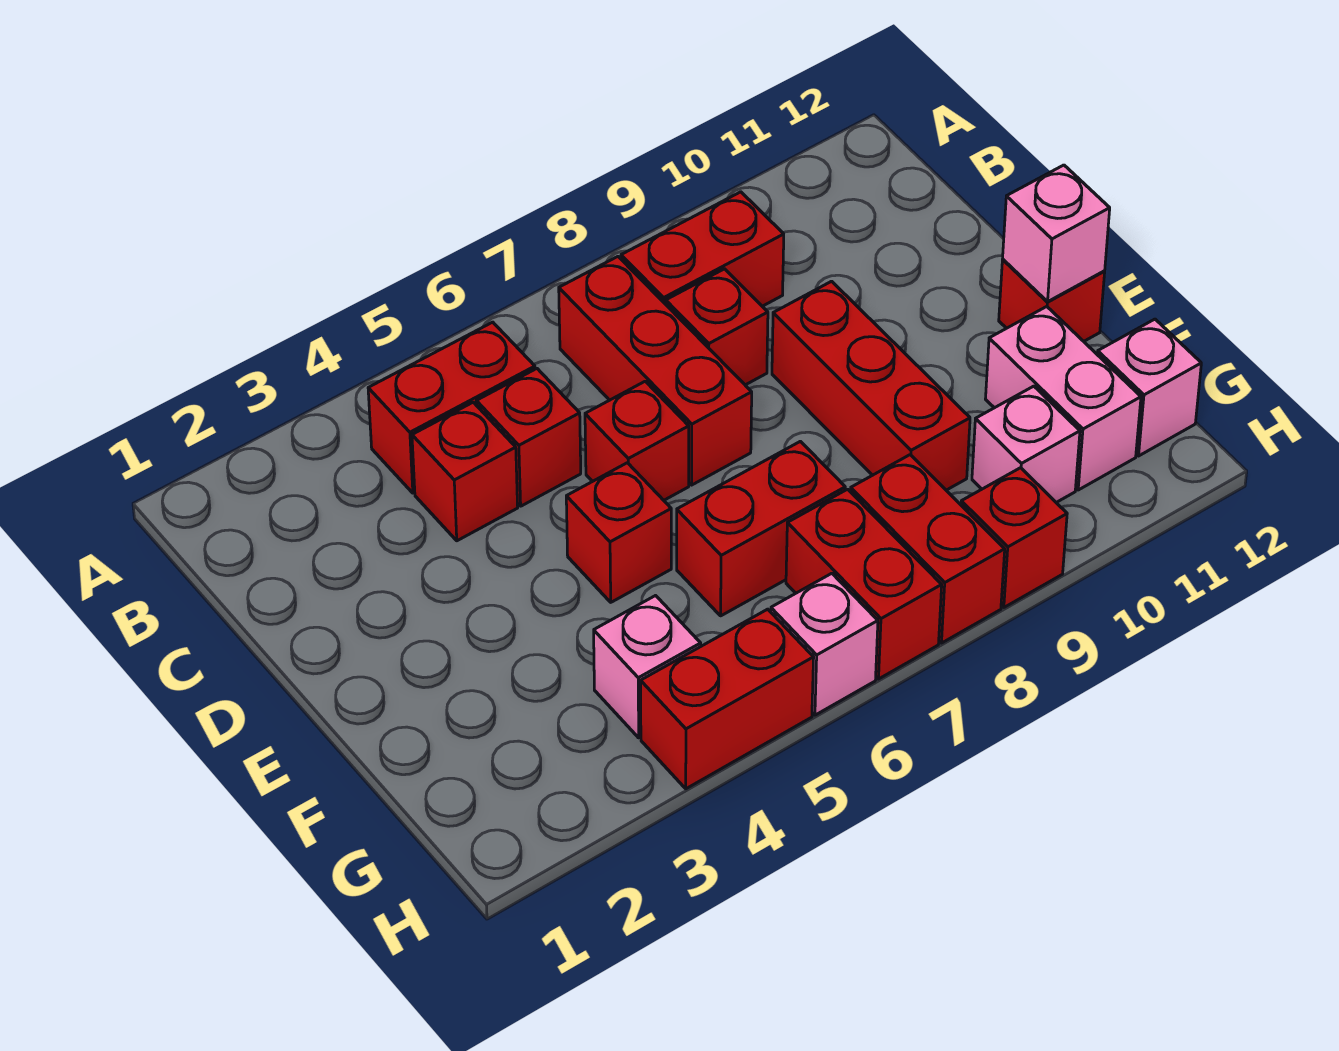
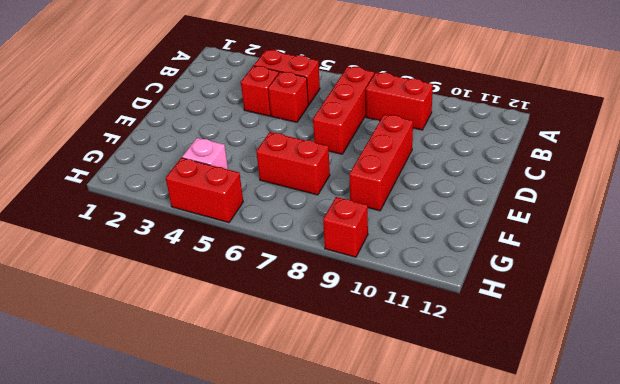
none -> red 1x1 brick [666,269,768,385]
none -> red 1x1 brick [585,381,689,500]
none -> red 1x1 brick [566,463,671,602]

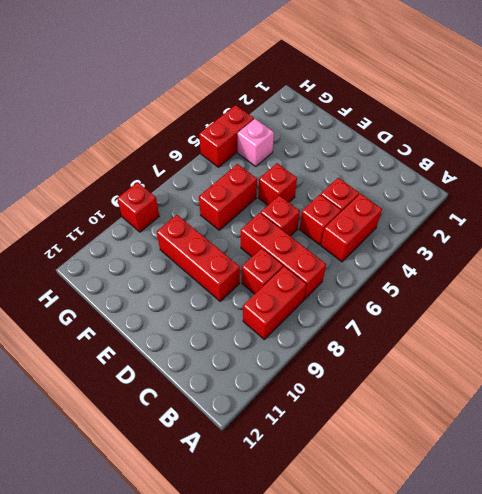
none -> red 1x1 brick [999,260,1105,341]
none -> pink 1x2 brick [986,307,1141,490]
none -> red 1x2 brick [786,489,942,679]

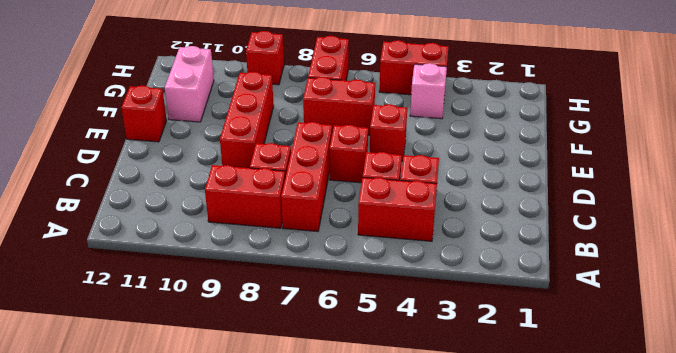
none -> red 1x2 brick [851,455,1005,643]
none -> pink 1x1 brick [972,386,1080,502]
none -> pink 1x1 brick [1097,319,1201,456]

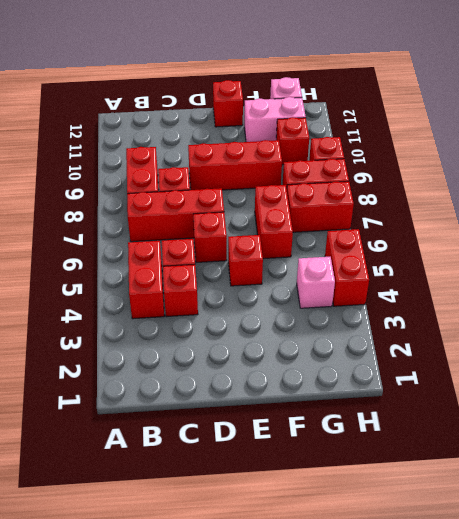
red 1x1 brick [276,117,309,165] -> pink 1x1 brick [972,386,1080,502]
none -> pink 1x1 brick [771,573,878,715]
none -> pink 1x1 brick [1003,165,1110,302]

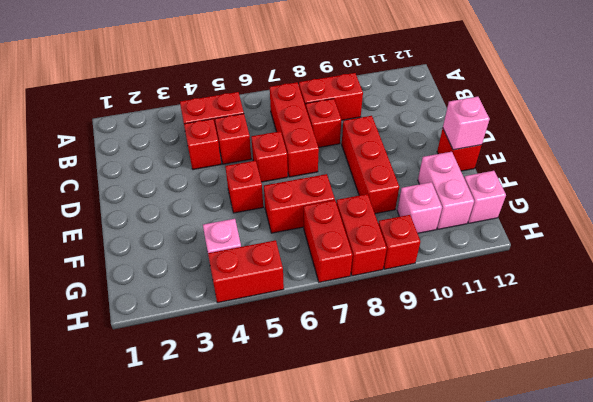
none -> pink 1x1 brick [771,573,878,715]

